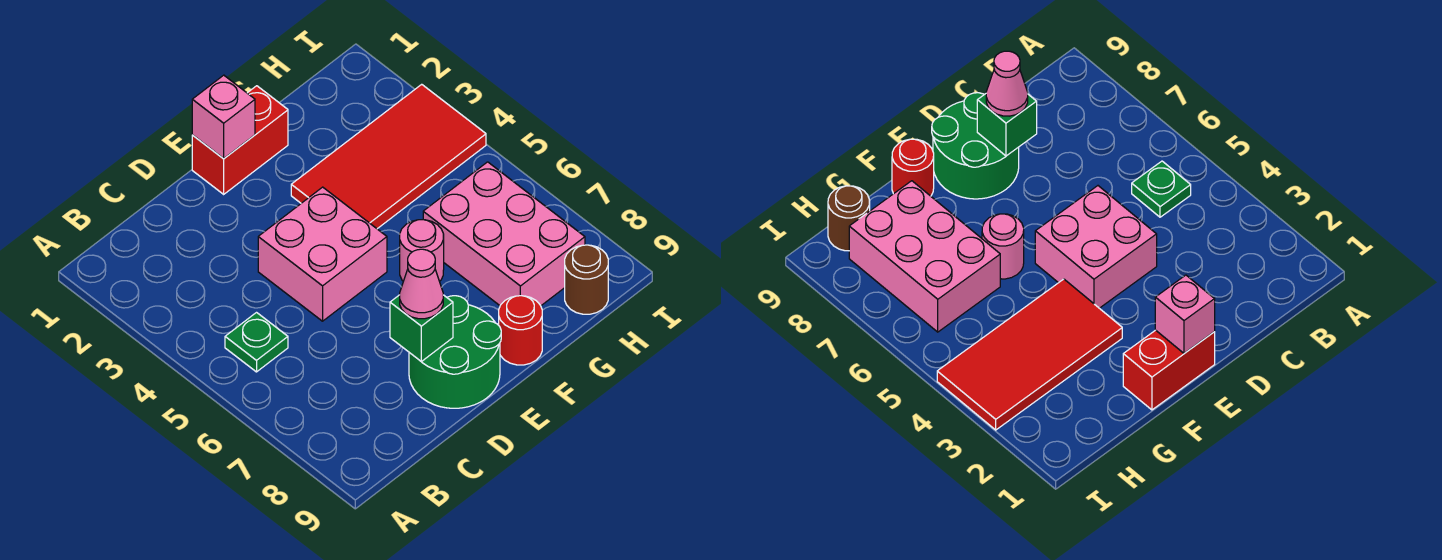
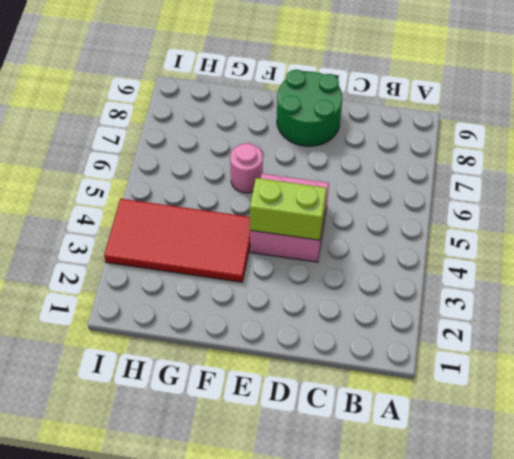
lime 1x2 brick [250,178,327,240] -> none
none -> green 1x1 plate [225,313,288,372]
none -> red 1x2 brick [192,86,288,194]
none -> red 1x1 round brick [499,296,542,365]

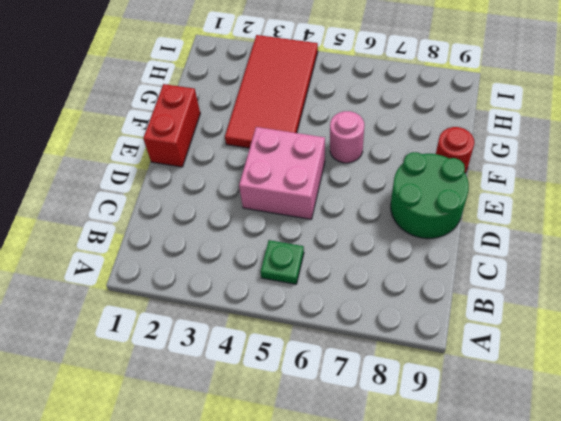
none -> pink 2x3 brick [423,162,585,306]
none -> brown 1x1 round brick [565,245,608,314]
none -> green 1x1 brick [390,295,453,362]

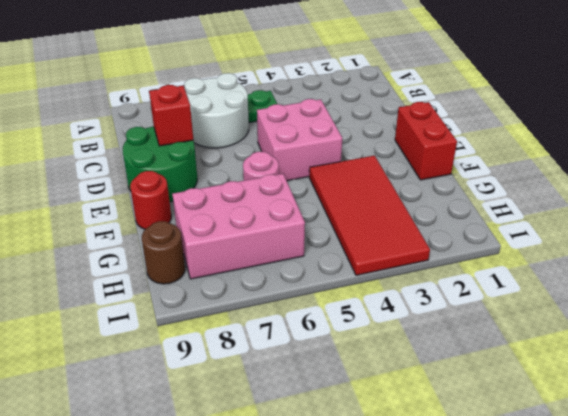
white 2x2 round brick [184,73,249,148] -> none
red 1x1 brick [149,85,193,146] -> green 1x1 brick [390,295,453,362]
none -> pink 1x1 brick [192,75,255,159]
none -> pink 1x1 cone [400,249,443,319]

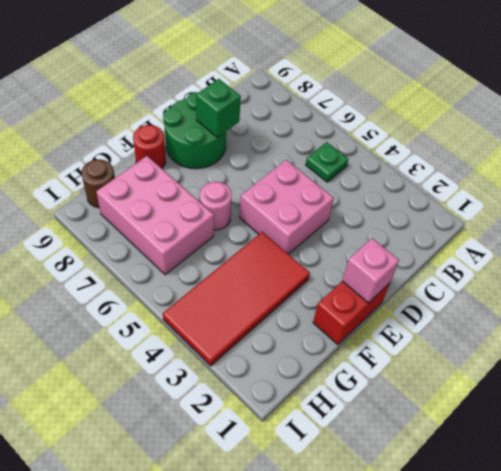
none -> pink 1x1 cone [400,249,443,319]

